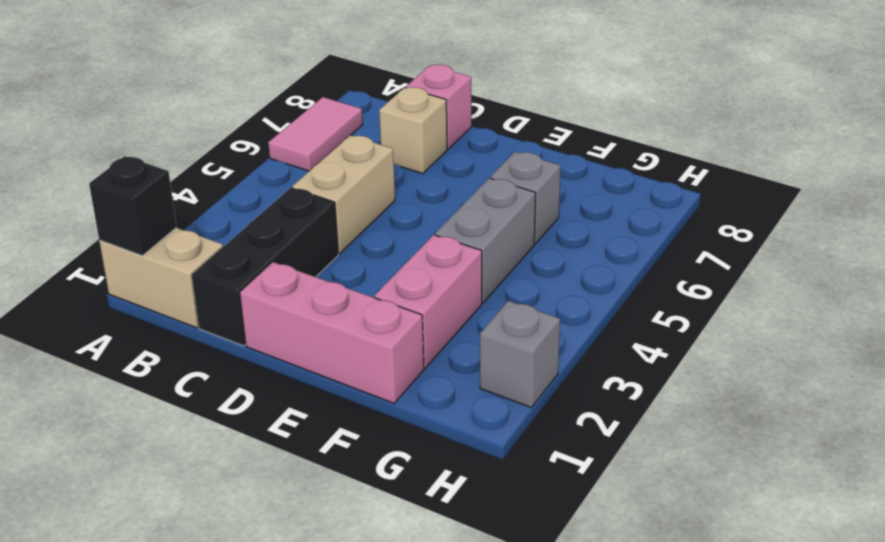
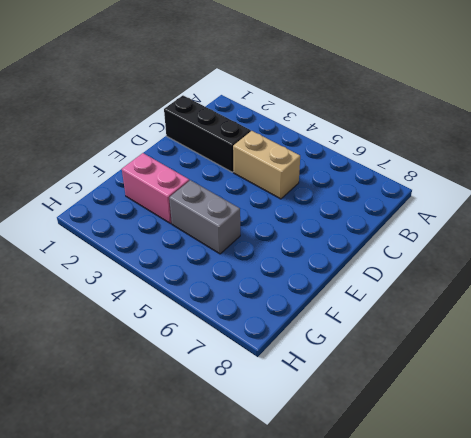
none -> tan 1x2 brick [99,228,223,328]
none -> pink 1x2 tile [268,97,363,171]
none -> tan 1x1 brick [379,87,447,174]

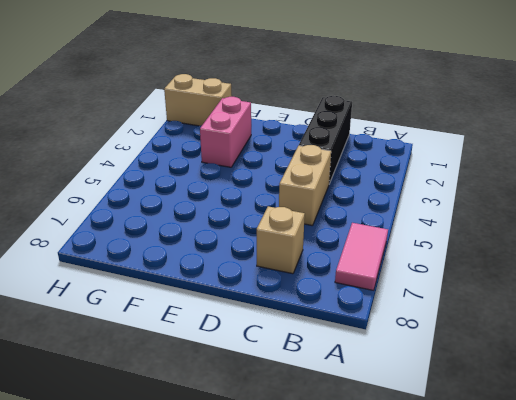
tan 1x2 brick [164,74,232,126] -> tan 1x2 brick moved to [99,228,223,328]
none -> pink 1x1 brick [406,65,471,149]
none -> pink 1x3 brick [240,262,424,403]
none -> grey 1x2 brick [435,178,536,303]

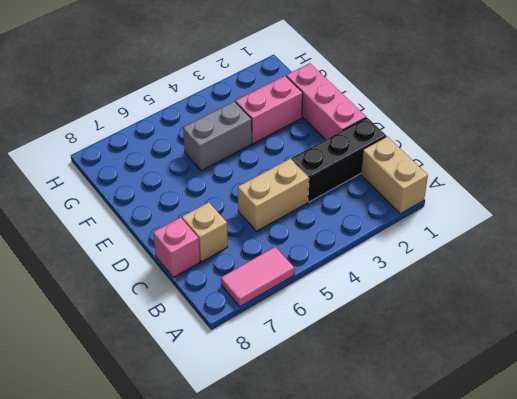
none -> grey 1x1 brick [490,152,561,244]
none -> grey 1x1 brick [480,301,560,408]
none -> black 1x1 brick [89,156,176,256]

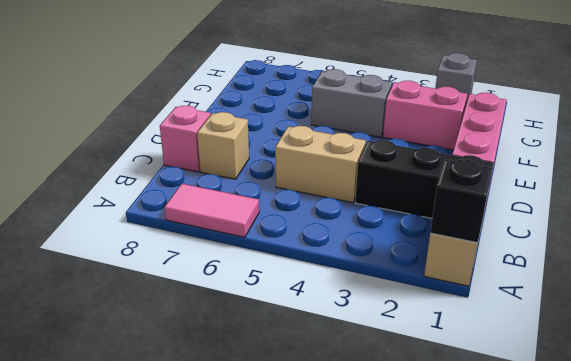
none -> grey 1x1 brick [490,152,561,244]

